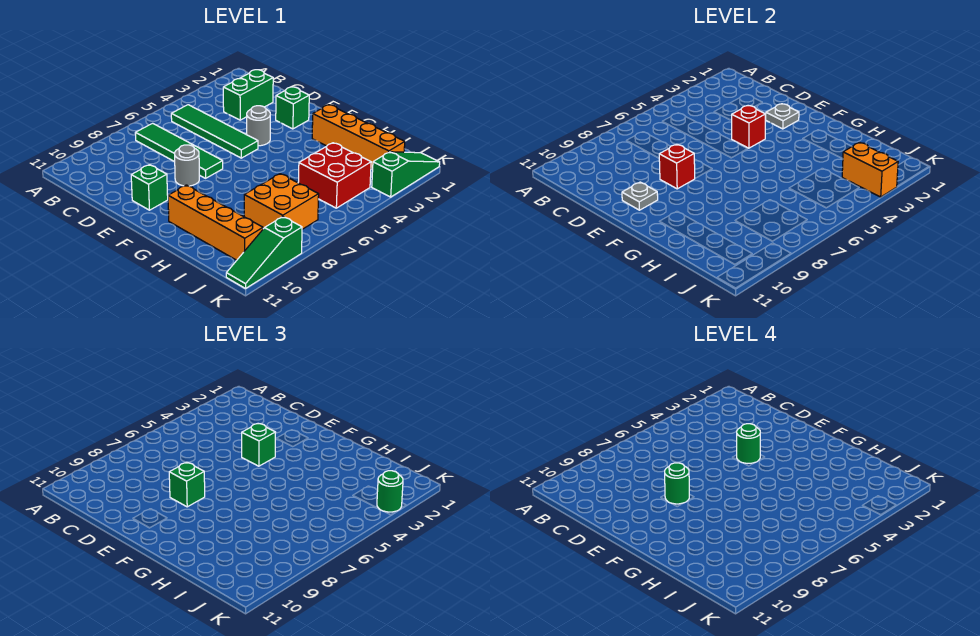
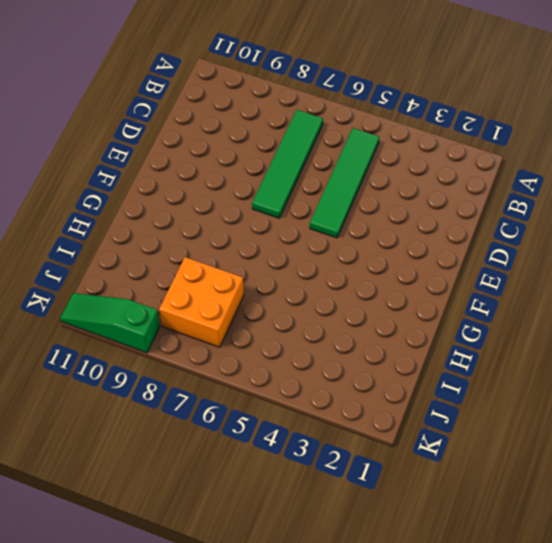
none -> green 1x2 brick [223,70,273,120]
none -> green 1x1 brick [276,87,309,129]
none -> grey 1x1 round brick [247,106,270,146]

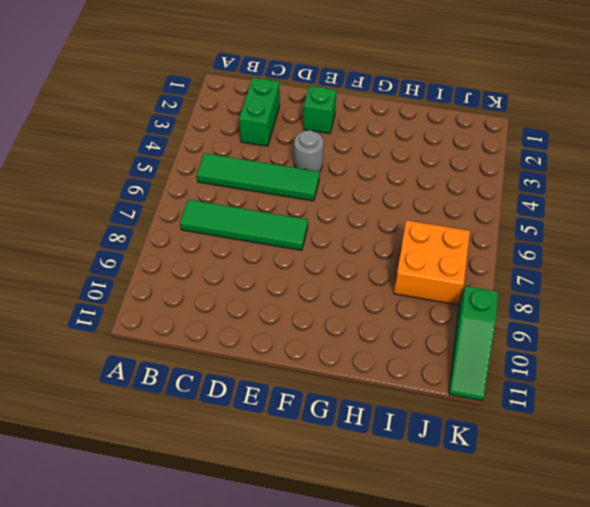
none -> grey 1x1 round brick [175,145,199,186]
none -> green 1x1 brick [131,165,168,210]
none -> orange 1x4 brick [312,105,405,169]

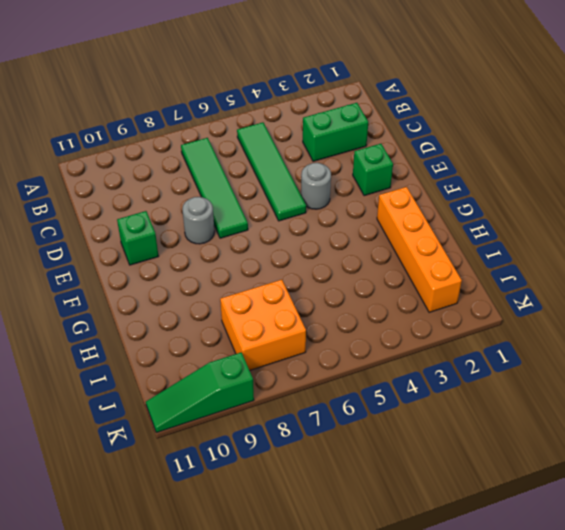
none -> orange 1x4 brick [168,185,263,260]
none -> red 2x2 brick [298,143,371,208]
none -> green 1x3 slope [372,152,440,197]

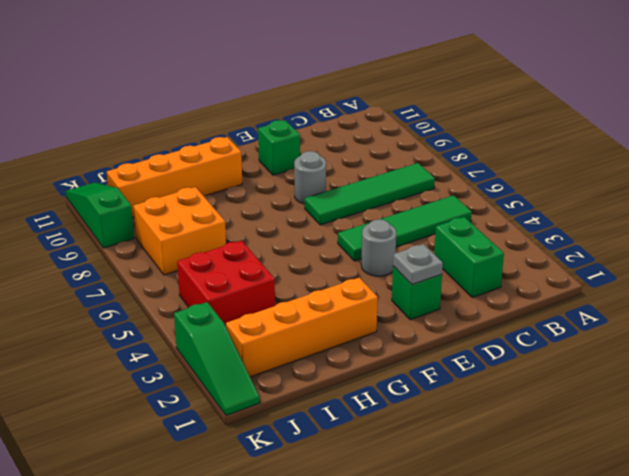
none -> red 1x1 brick [732,106,766,148]
none -> red 1x1 brick [659,144,695,189]
none -> grey 1x1 plate [622,182,658,210]

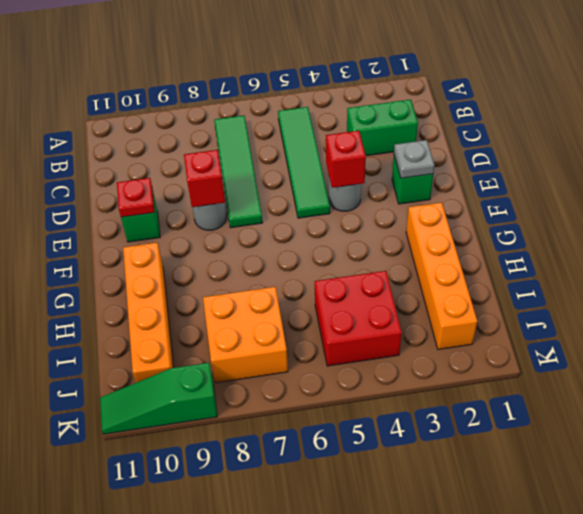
red 1x1 plate [117,178,155,217] -> grey 1x1 plate [622,182,658,210]
none -> green 1x3 slope [372,152,440,197]
none -> orange 1x2 brick [842,142,898,197]
none -> green 1x1 brick [242,424,276,466]

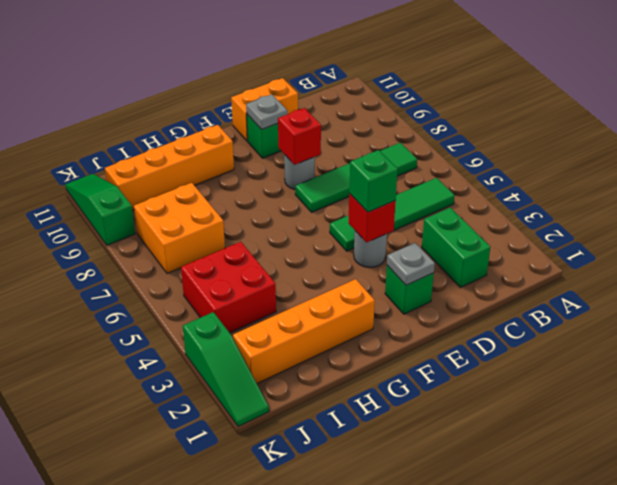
orange 1x2 brick [231,78,298,141] -> orange 1x2 brick moved to [842,142,898,197]
none -> green 1x1 brick [169,462,205,507]
none -> green 1x1 round brick [377,471,403,512]
none -> green 1x1 round brick [737,424,760,463]

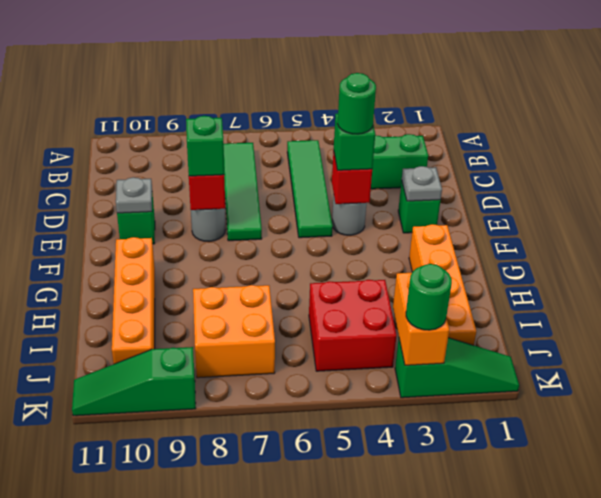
none -> green 1x1 round brick [665,463,689,504]

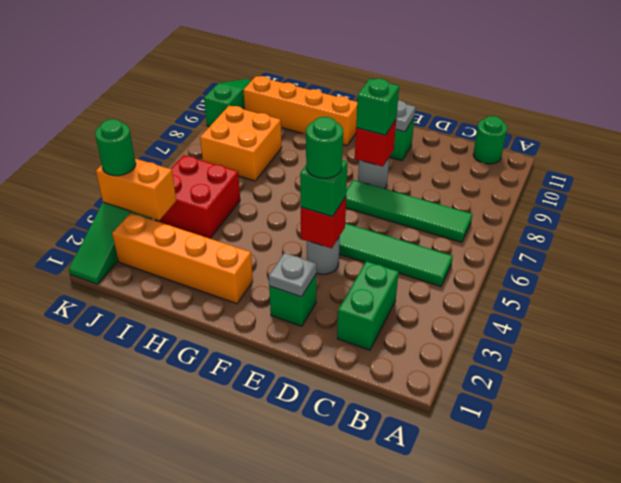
green 1x1 round brick [473,116,507,164] -> green 1x1 round brick moved to [665,463,689,504]

